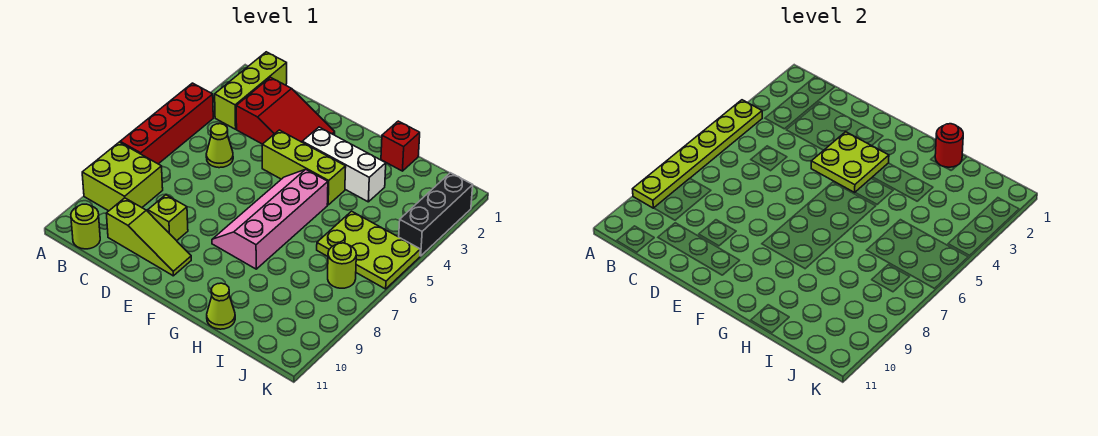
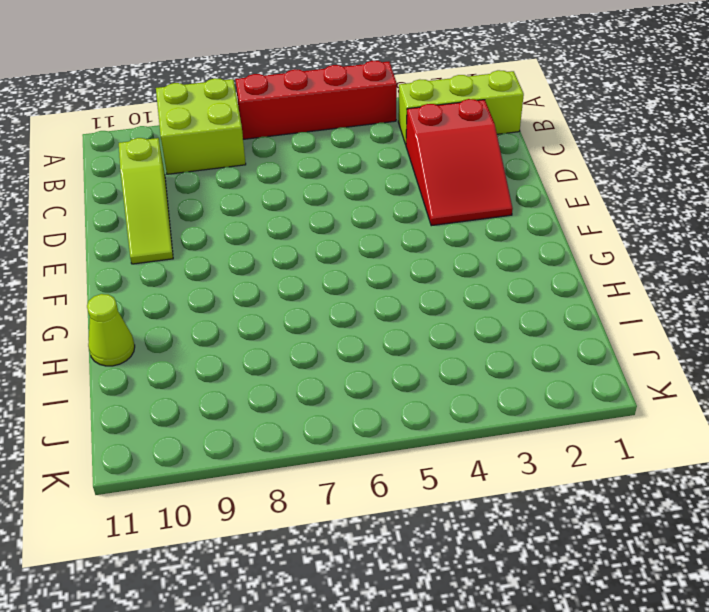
none -> lime 1x1 round brick [71,204,100,249]
none -> lime 1x1 cone [206,124,233,168]
none -> lime 1x1 brick [148,195,188,241]

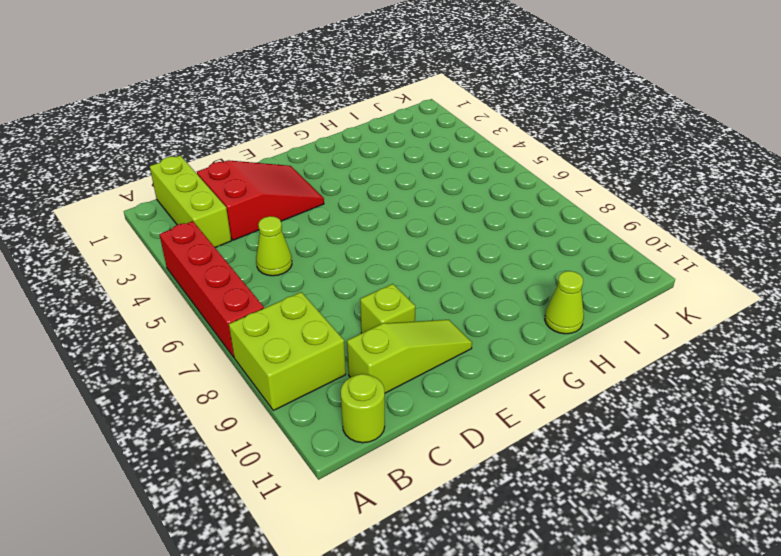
none -> lime 1x3 brick [262,130,346,205]
none -> white 1x3 brick [302,127,386,202]
none -> pink 2x4 slope [212,169,328,269]

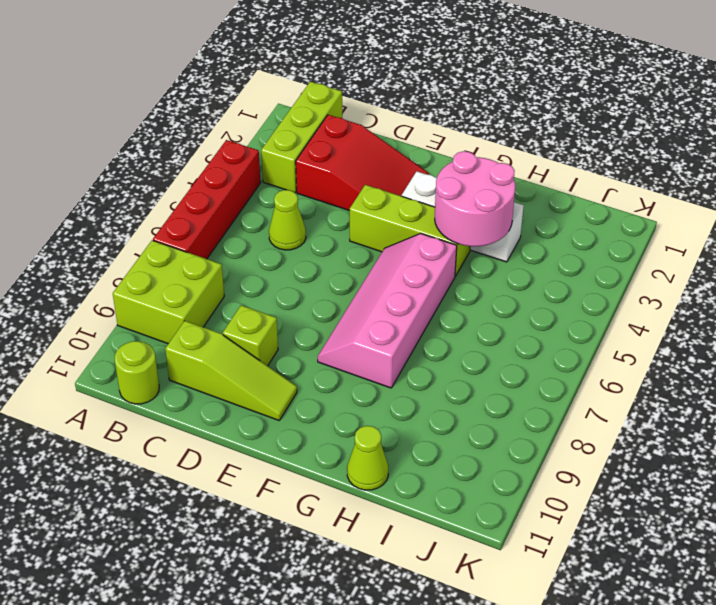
pink 2x2 round brick [435,151,515,246] -> none
none -> red 1x1 brick [381,121,420,171]
none -> lime 2x3 plate [317,211,420,289]
none -> lime 1x1 round brick [328,243,356,288]

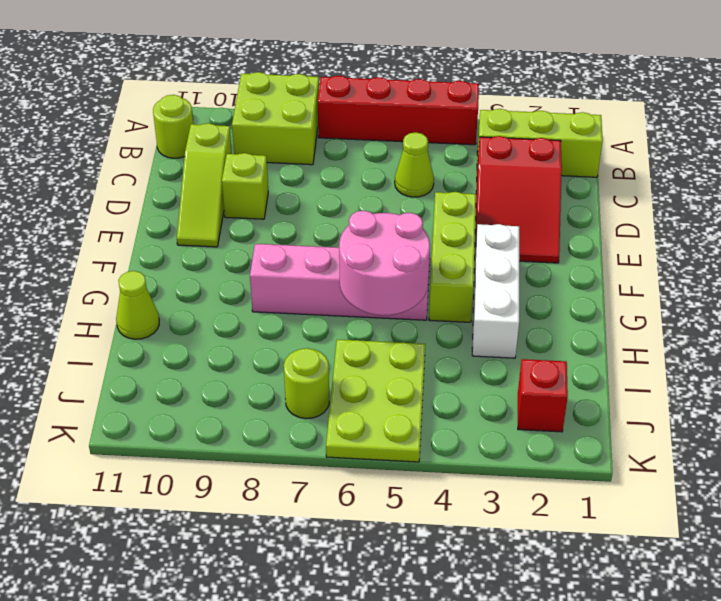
pink 2x2 round brick [339,211,430,315] -> none
red 1x1 brick [518,359,568,432] -> red 1x1 brick moved to [381,121,420,171]
none -> black 1x3 brick [399,173,473,256]
none -> lime 1x6 plate [633,100,762,208]
none -> lime 2x2 plate [811,132,889,192]

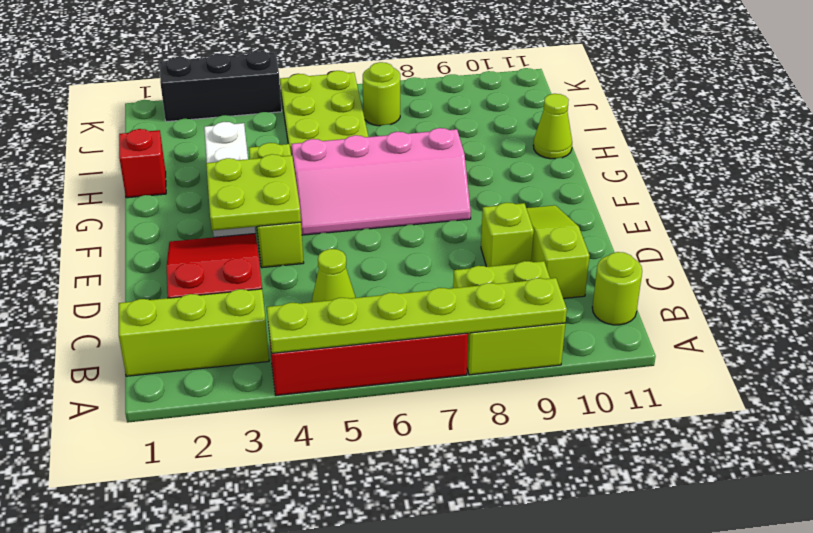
none -> red 1x1 round brick [935,124,963,167]

